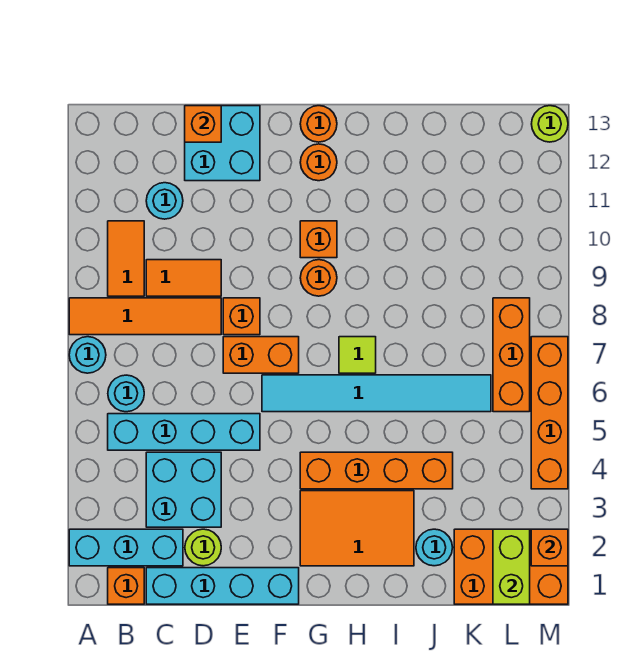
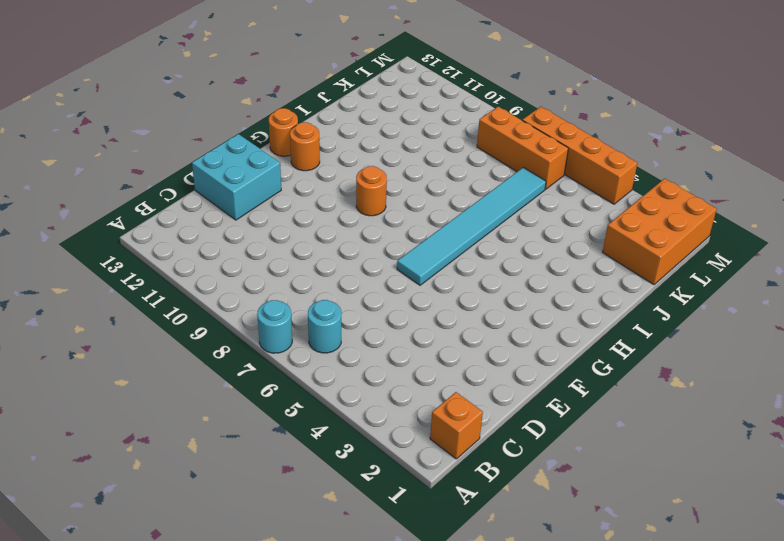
none -> cyan 1x3 brick [69,529,183,566]
none -> orange 1x4 tile [69,298,221,335]
none -> cyan 1x4 brick [108,414,260,450]
none -> orange 1x2 tile [108,221,144,296]

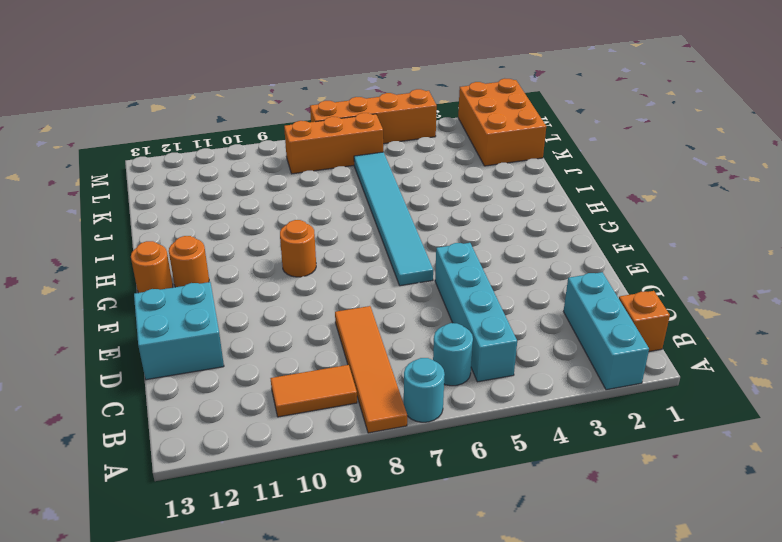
none -> cyan 1x4 brick [146,568,299,604]
none -> cyan 2x2 brick [146,452,221,527]
none -> orange 1x2 tile [146,260,221,296]
none -> cyan 1x1 round brick [146,183,183,219]

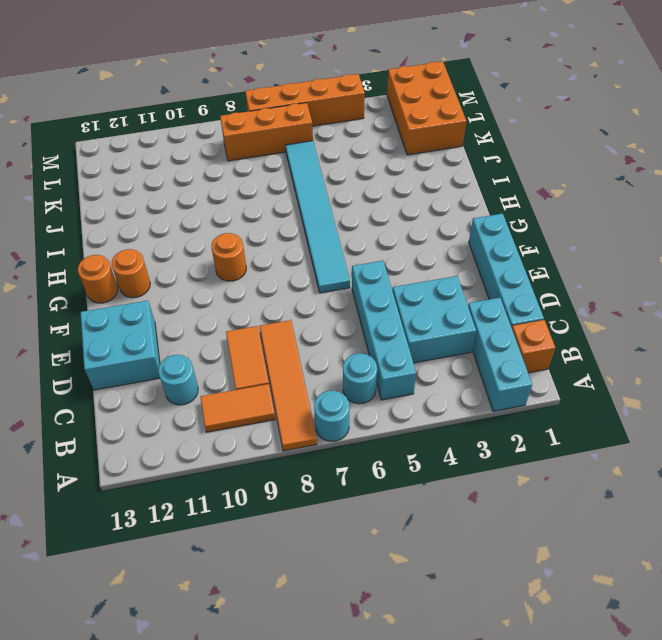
none -> lime 1x1 round brick [185,529,221,566]
none -> orange 1x2 brick [223,337,299,373]
none -> orange 1x1 brick [223,298,260,335]
none -> orange 2x3 tile [300,491,414,566]

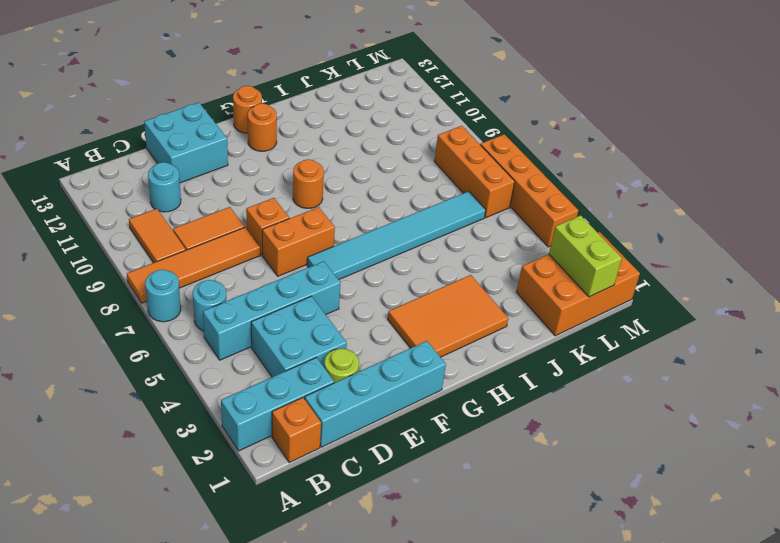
none -> orange 1x4 brick [300,452,453,489]
none -> orange 1x1 brick [300,221,337,258]
none -> lime 1x1 tile [339,337,376,373]
none -> cyan 1x1 round brick [416,529,453,566]

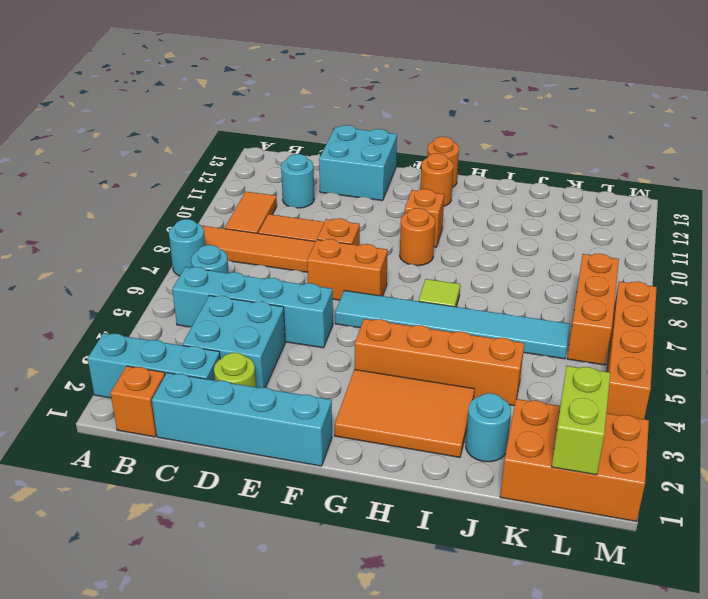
none -> lime 1x1 round brick [532,106,568,142]
none -> orange 1x1 brick [185,106,221,142]
none -> orange 1x1 brick [531,529,568,566]

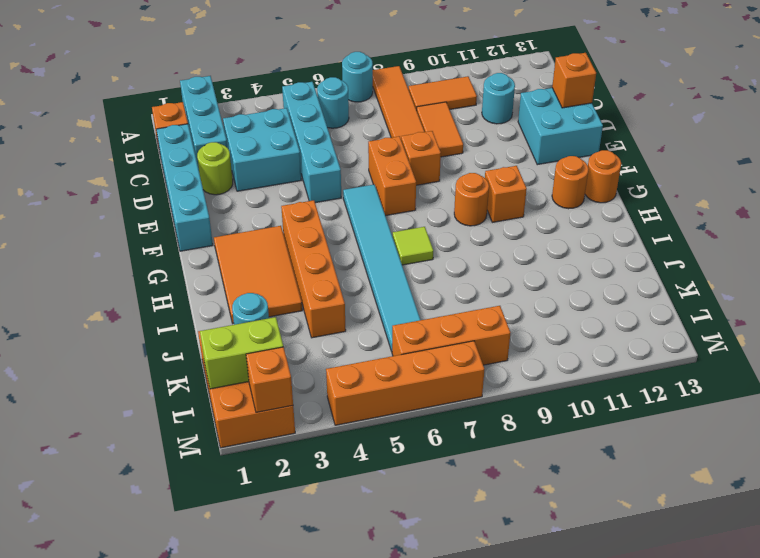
none -> lime 1x1 round brick [532,106,568,142]

